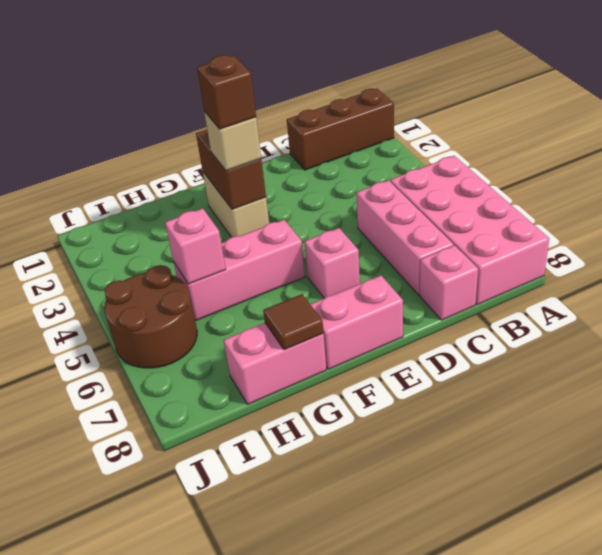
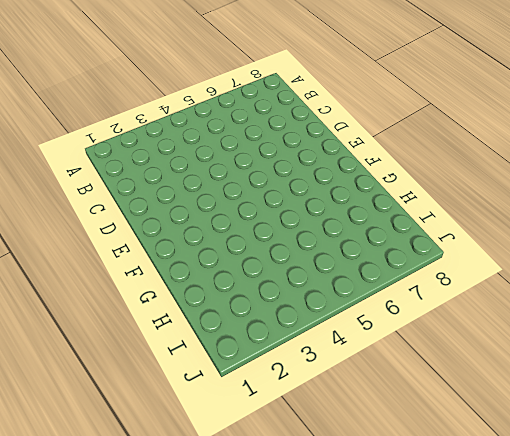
none -> brown 1x3 brick [287,89,394,170]
none -> pink 2x4 brick [390,156,549,305]
none -> pink 1x3 brick [356,180,454,295]

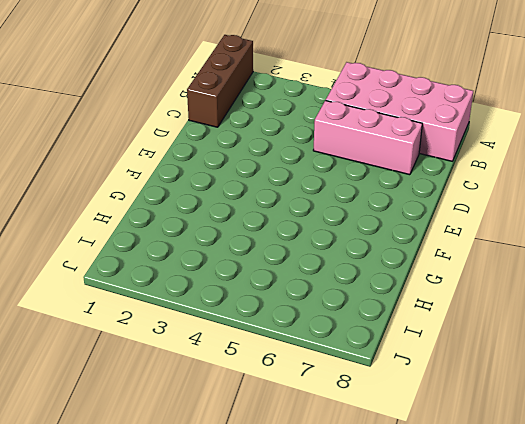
none -> pink 1x1 brick [419,245,478,320]
none -> pink 1x1 brick [304,228,360,298]
none -> pink 1x2 brick [310,276,403,369]

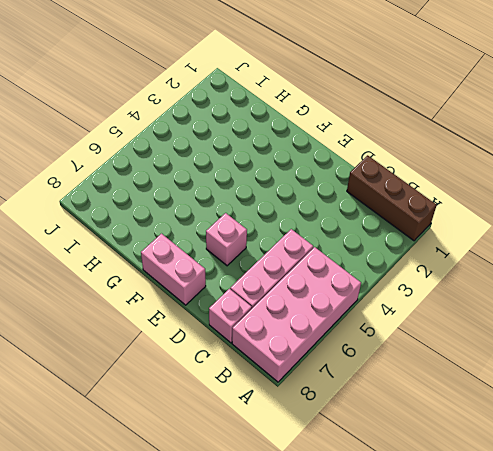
none -> tan 1x2 brick [203,172,269,237]
none -> pink 1x3 brick [174,220,305,320]
none -> pink 1x2 brick [224,323,326,404]

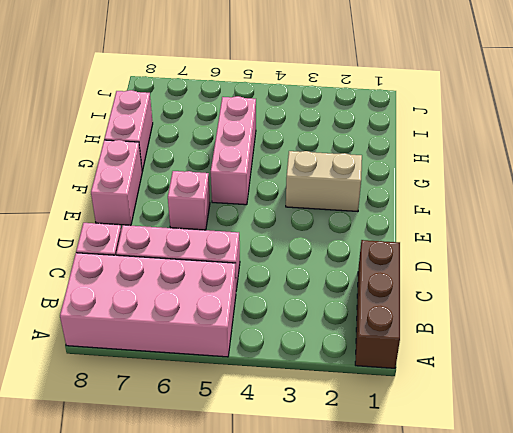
none -> brown 2x2 round brick [104,265,197,368]
none -> brown 1x2 brick [196,130,266,209]
none -> brown 1x1 tile [263,294,323,350]

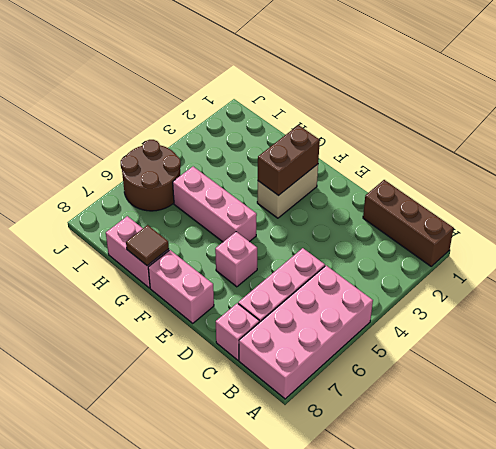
none -> pink 1x1 brick [165,209,226,284]
none -> tan 1x1 brick [204,112,261,171]
none -> brown 1x1 brick [197,55,256,129]

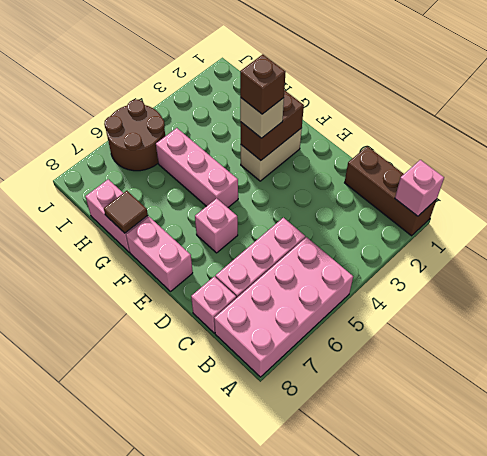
pink 1x1 brick [395,160,444,216] -> pink 1x1 brick moved to [165,209,226,284]

